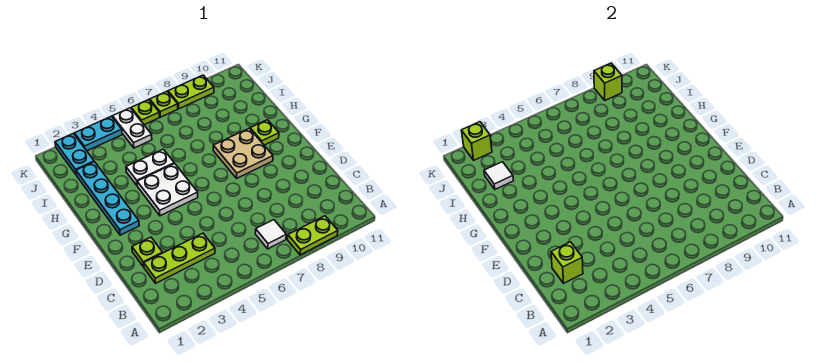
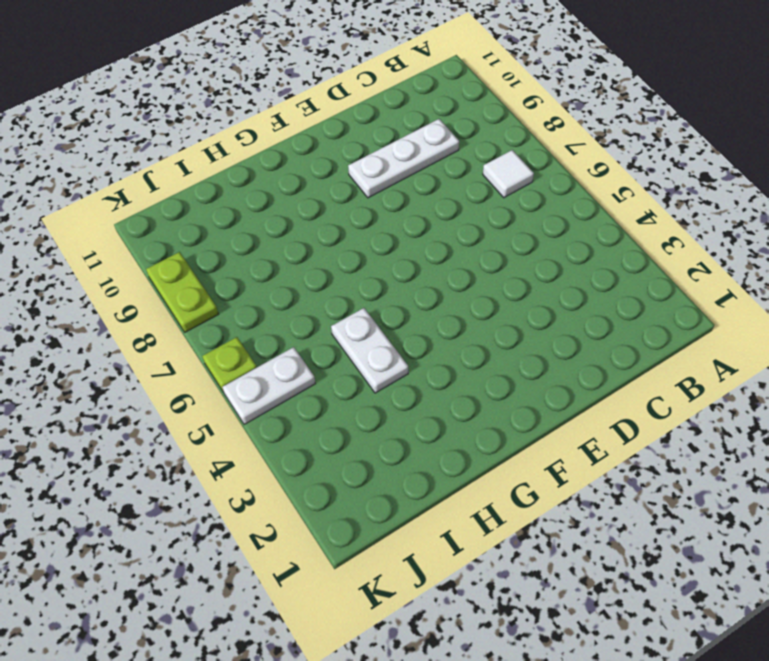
white 1x3 plate [348,119,459,198] -> none
none -> lime 1x2 plate [288,216,338,255]
none -> lime 1x3 plate [144,233,215,283]
none -> lime 1x1 plate [132,237,163,267]

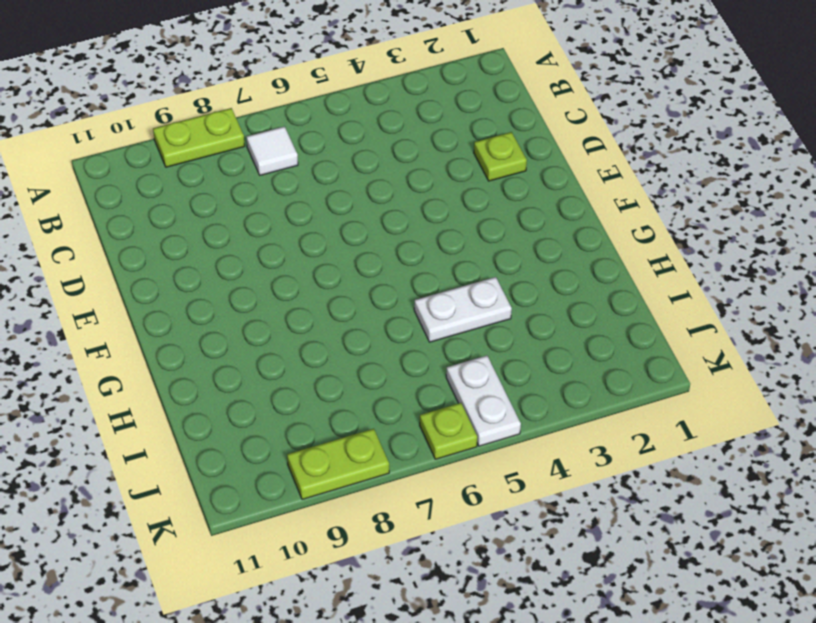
none -> lime 1x3 plate [144,233,215,283]
none -> cyan 1x4 plate [76,162,139,235]
none -> white 2x2 plate [137,163,198,216]

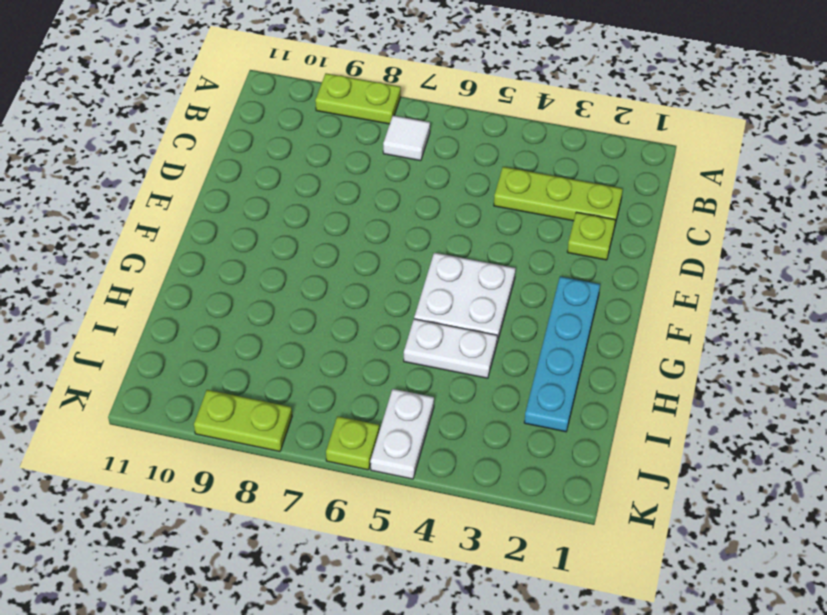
none -> tan 2x2 plate [213,128,273,178]
none -> lime 1x1 plate [250,120,279,145]
none -> cyan 1x2 plate [55,133,94,174]

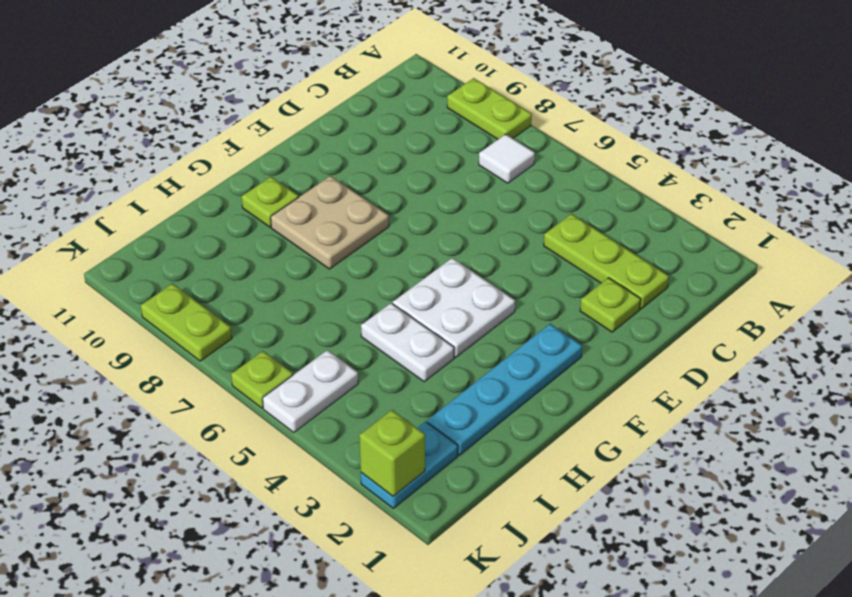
none -> cyan 1x2 plate [74,116,122,151]
none -> lime 1x1 plate [150,91,178,117]
none -> lime 1x1 brick [551,242,583,283]

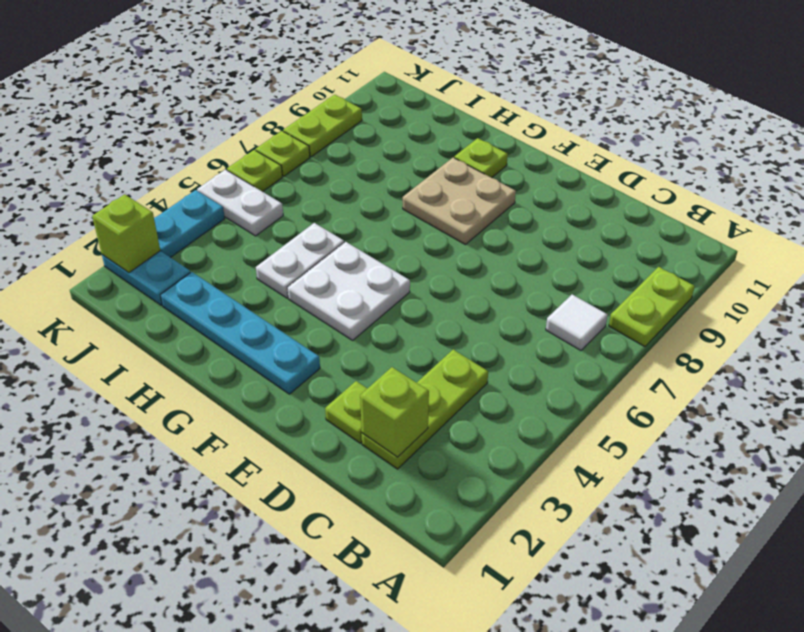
none -> white 1x1 tile [484,162,513,189]
none -> lime 1x1 brick [594,63,622,100]

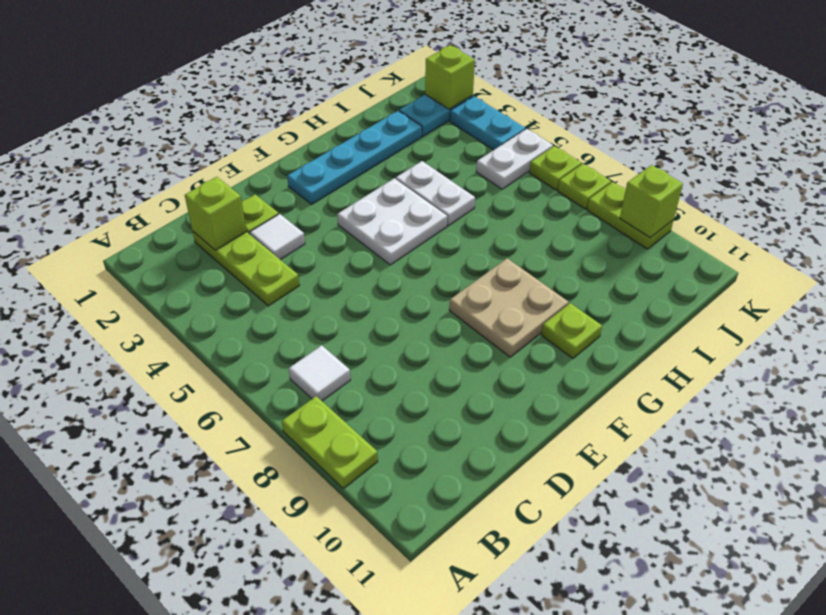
white 1x1 tile [250,214,305,260] -> white 1x1 tile moved to [484,162,513,189]

